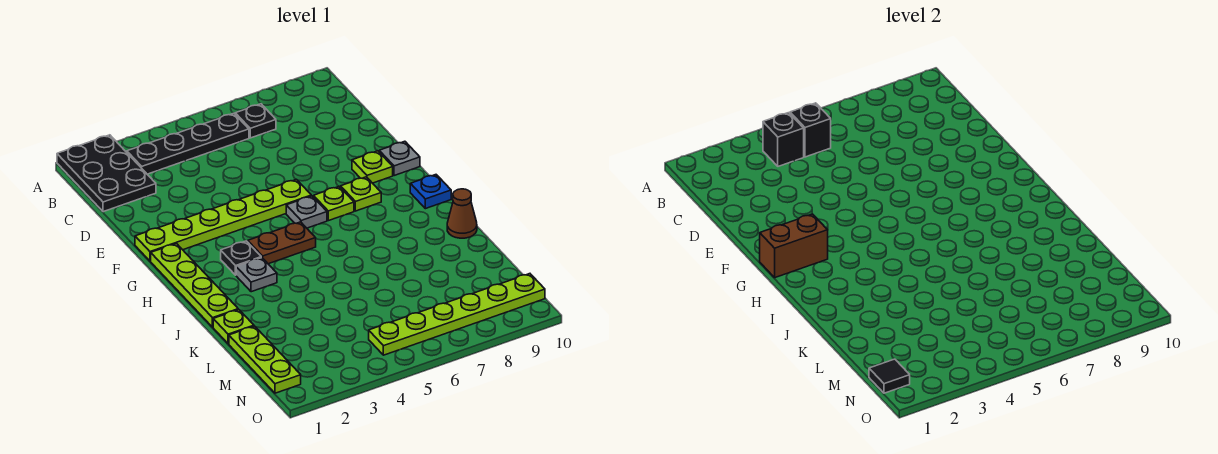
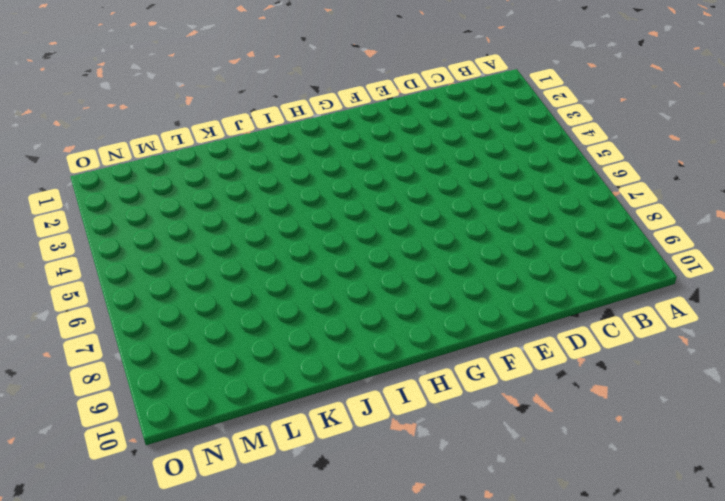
none -> black 2x3 plate [57,135,156,212]
none -> black 1x4 plate [127,113,249,174]
none -> black 1x1 plate [235,104,276,138]

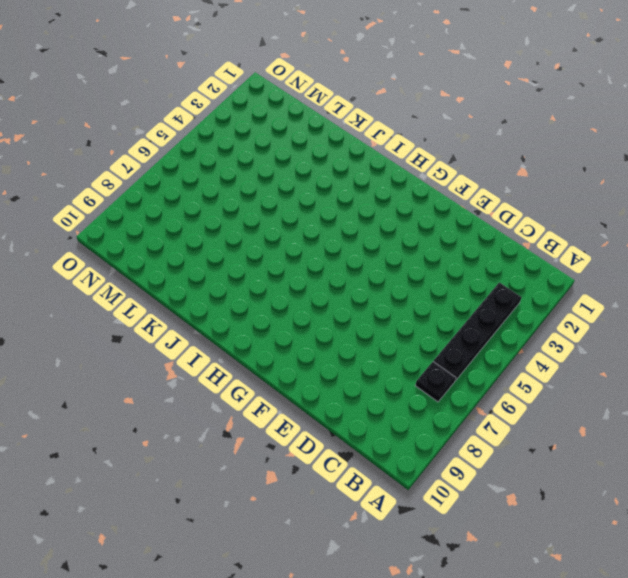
none -> black 2x3 plate [57,135,156,212]
none -> lime 1x6 plate [135,179,311,261]
none -> lime 1x1 plate [352,151,393,183]

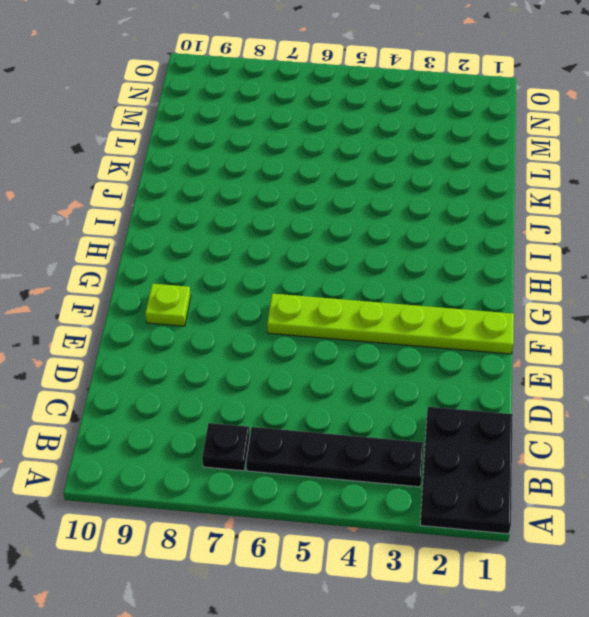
none -> grey 1x1 plate [379,141,420,176]
none -> lime 1x4 plate [151,244,238,327]
none -> grey 1x1 plate [286,196,327,228]

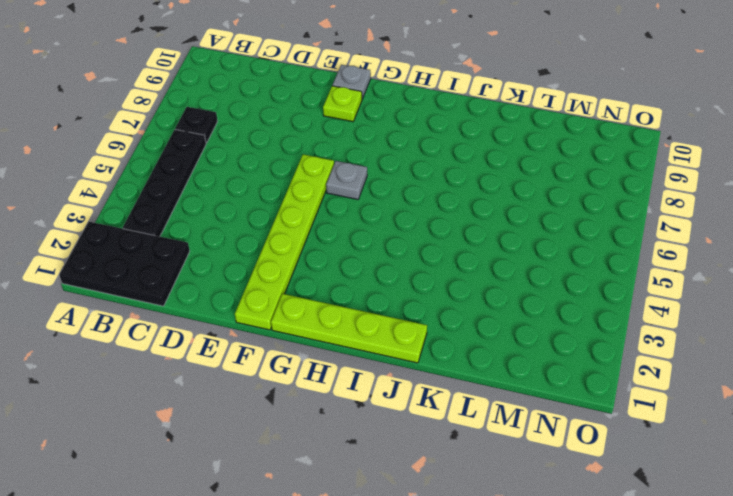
none -> lime 1x1 plate [313,187,354,221]
none -> lime 1x1 plate [340,177,381,211]
none -> black 1x1 plate [221,241,261,275]

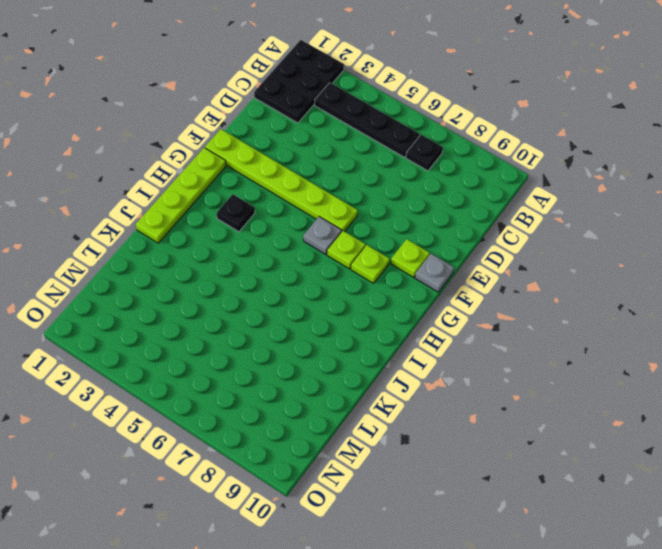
none -> brown 1x2 plate [248,222,316,264]
none -> blue 1x1 plate [410,175,451,209]
none -> grey 1x1 plate [236,257,277,292]

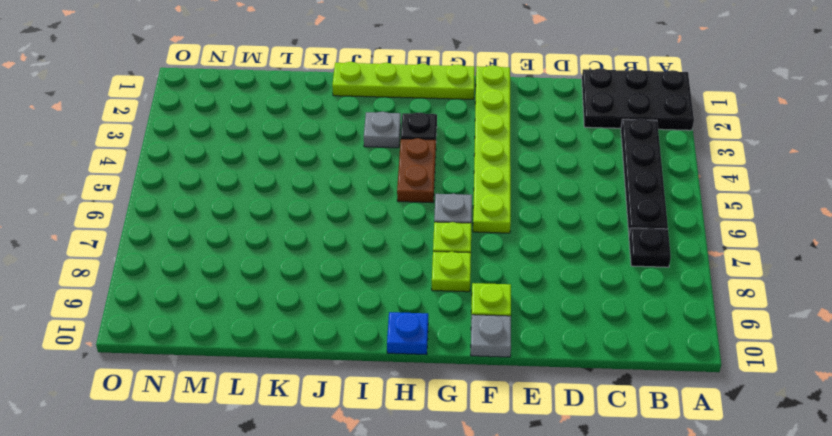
none -> brown 1x1 cone [447,189,477,238]
none -> lime 1x1 plate [213,309,254,344]
none -> lime 1x3 plate [229,326,301,393]

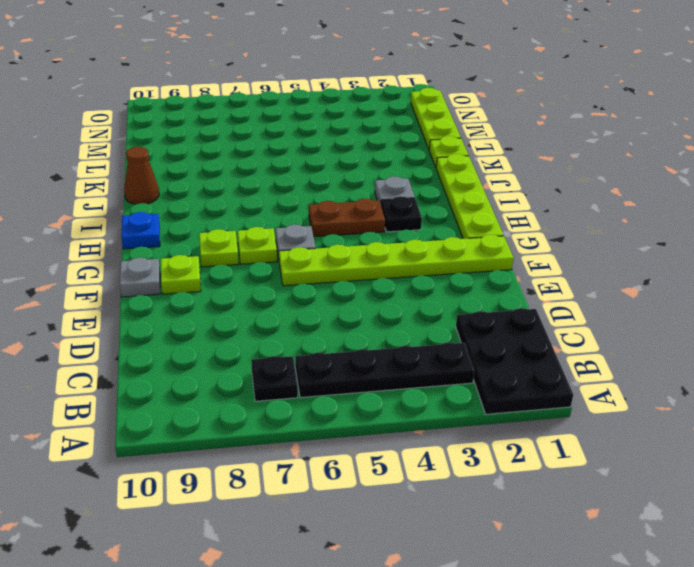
none -> lime 1x6 plate [369,274,545,355]
none -> black 1x1 brick [763,113,804,166]
none -> black 1x1 brick [790,103,831,157]

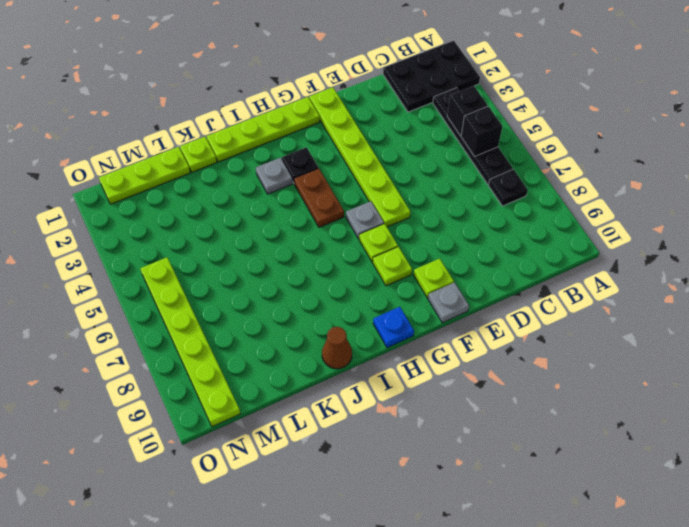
none -> brown 1x2 brick [760,214,828,278]
none -> black 1x1 tile [869,359,910,393]

